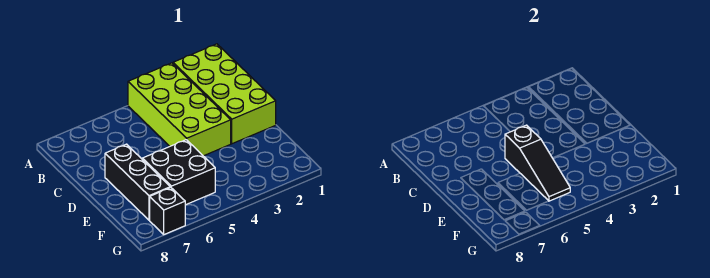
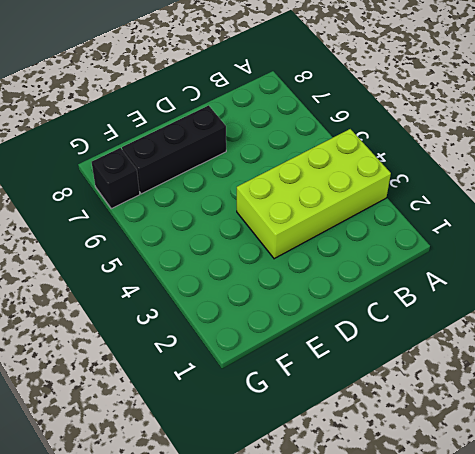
none -> lime 2x4 brick [173,44,276,144]
none -> black 2x2 brick [142,140,215,205]

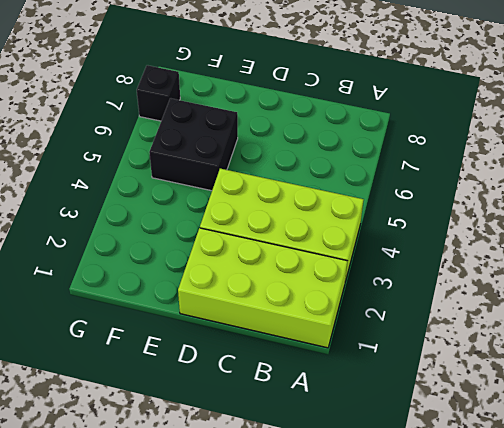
none -> black 1x3 brick [105,144,170,220]
none -> black 1x3 slope [505,125,570,201]

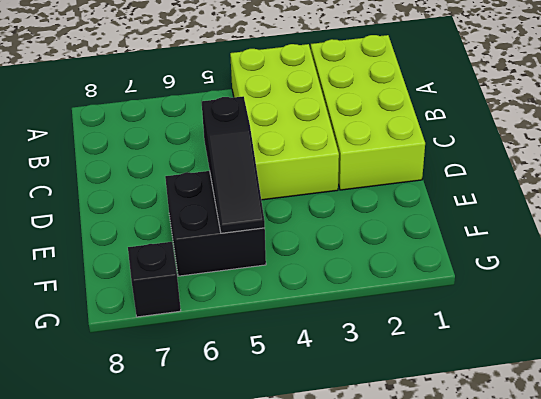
none -> black 1x3 brick [105,144,170,220]

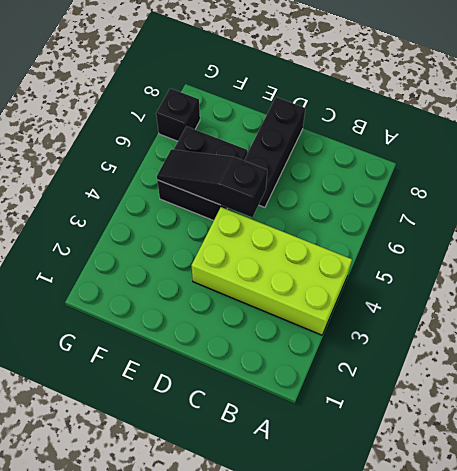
black 1x3 brick [244,97,305,208] -> black 1x3 brick turned to [105,144,170,220]
none -> lime 2x4 brick [173,44,276,144]

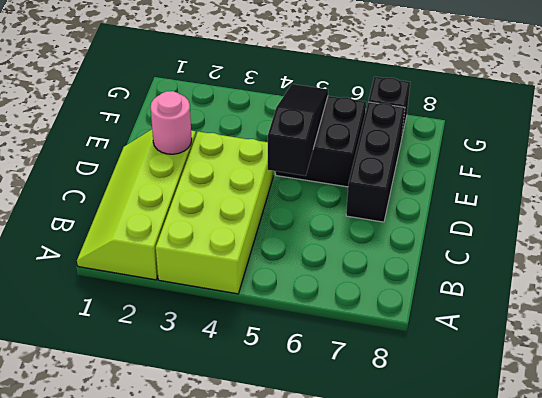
lime 2x4 slope [77,129,196,280] -> lime 2x4 brick [173,44,276,144]
pink 1x1 round brick [151,91,192,154] -> none

